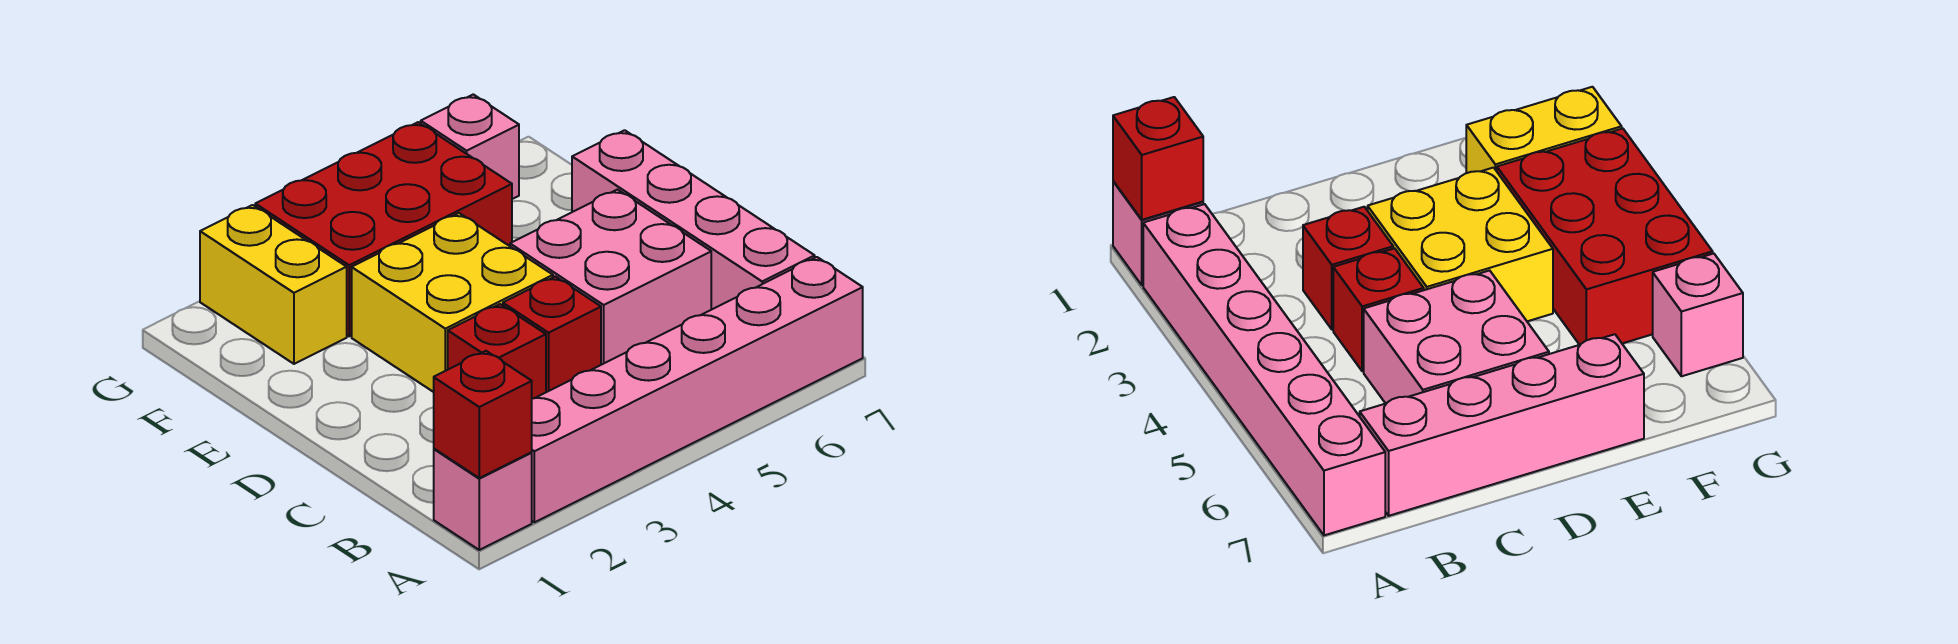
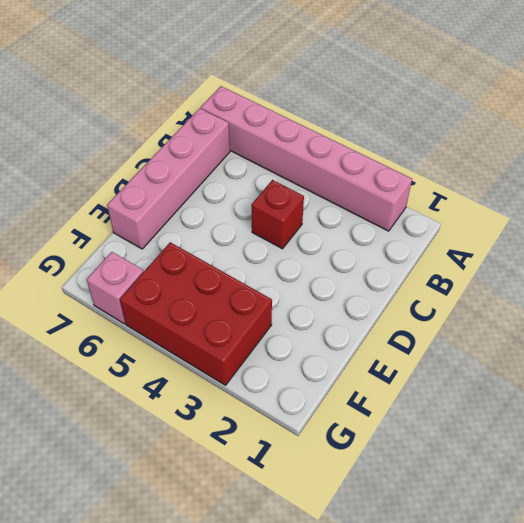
none -> pink 1x1 brick [434,449,532,550]
none -> red 1x1 brick [448,304,546,398]

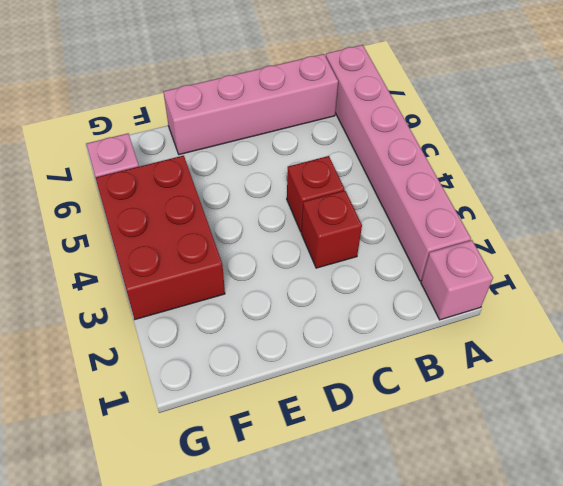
none -> pink 2x2 brick [510,190,711,365]
none -> yellow 2x2 brick [352,213,553,392]

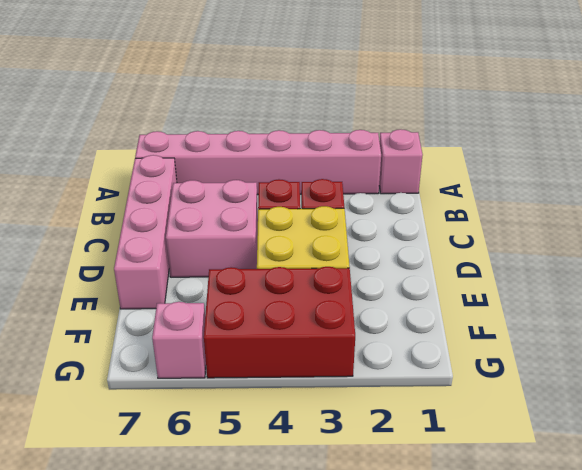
none -> yellow 1x2 brick [200,205,347,364]
none -> red 1x1 brick [434,351,532,478]

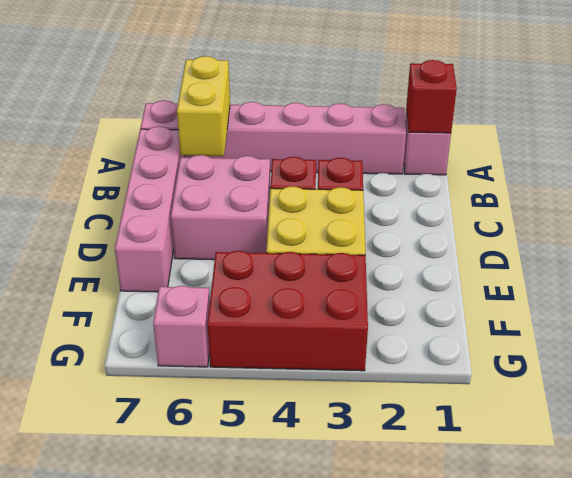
yellow 1x2 brick [177,56,230,156] -> yellow 1x2 brick moved to [200,205,347,364]

